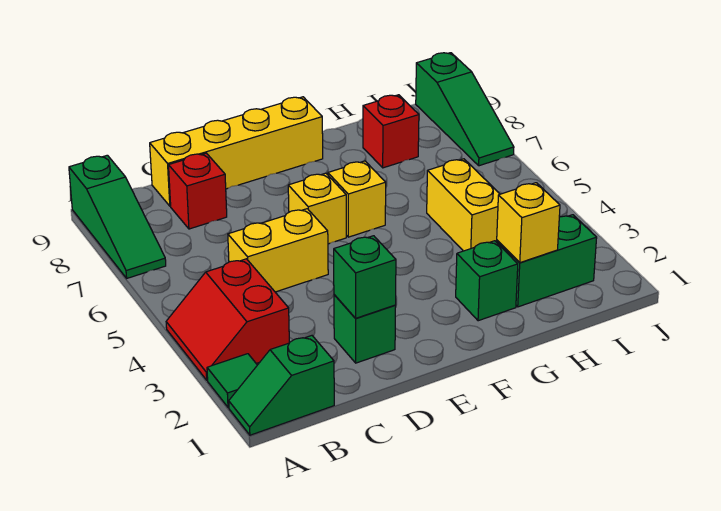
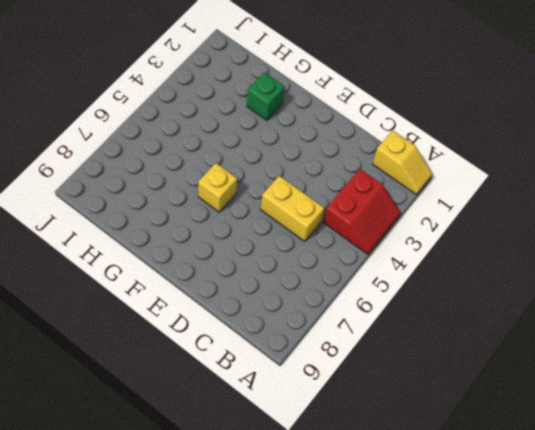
yellow 1x2 slope [373,130,432,195] -> green 1x2 slope [229,336,334,435]
none -> green 1x1 tile [207,354,257,407]
none -> green 1x3 slope [69,155,166,278]
none -> red 1x1 brick [168,153,227,229]

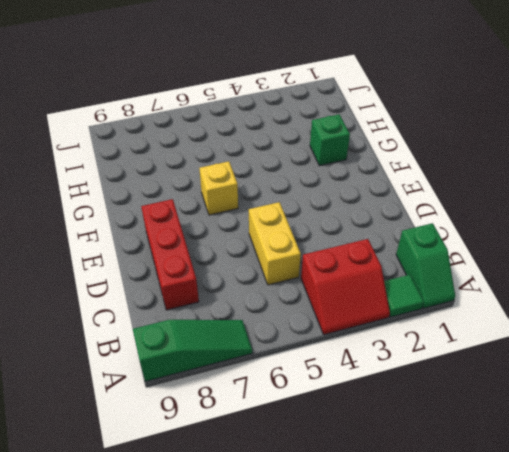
red 1x3 brick [141,199,199,310] -> red 1x1 brick [168,153,227,229]
none -> yellow 1x4 brick [150,97,323,206]
none -> green 1x1 brick [334,295,396,363]
none -> yellow 1x1 brick [288,173,346,244]

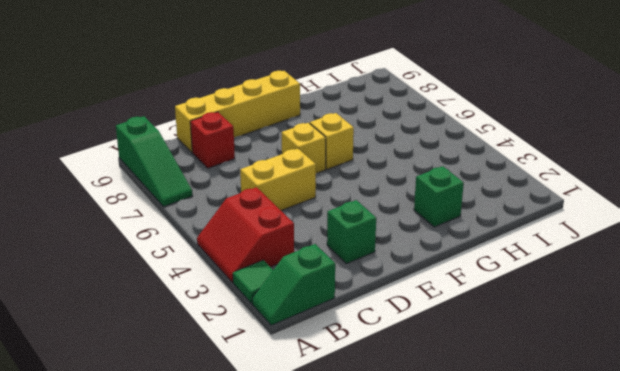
none -> green 1x2 brick [497,215,597,307]
none -> yellow 1x2 brick [427,159,500,251]
none -> red 1x1 brick [363,95,419,168]

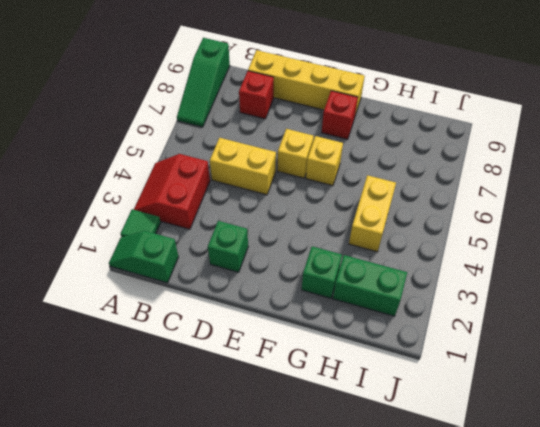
red 1x1 brick [322,91,358,139] -> red 1x1 brick moved to [363,95,419,168]
none -> green 1x3 slope [416,53,514,166]
none -> green 1x1 brick [334,236,396,318]
none -> yellow 1x1 brick [497,183,560,263]

